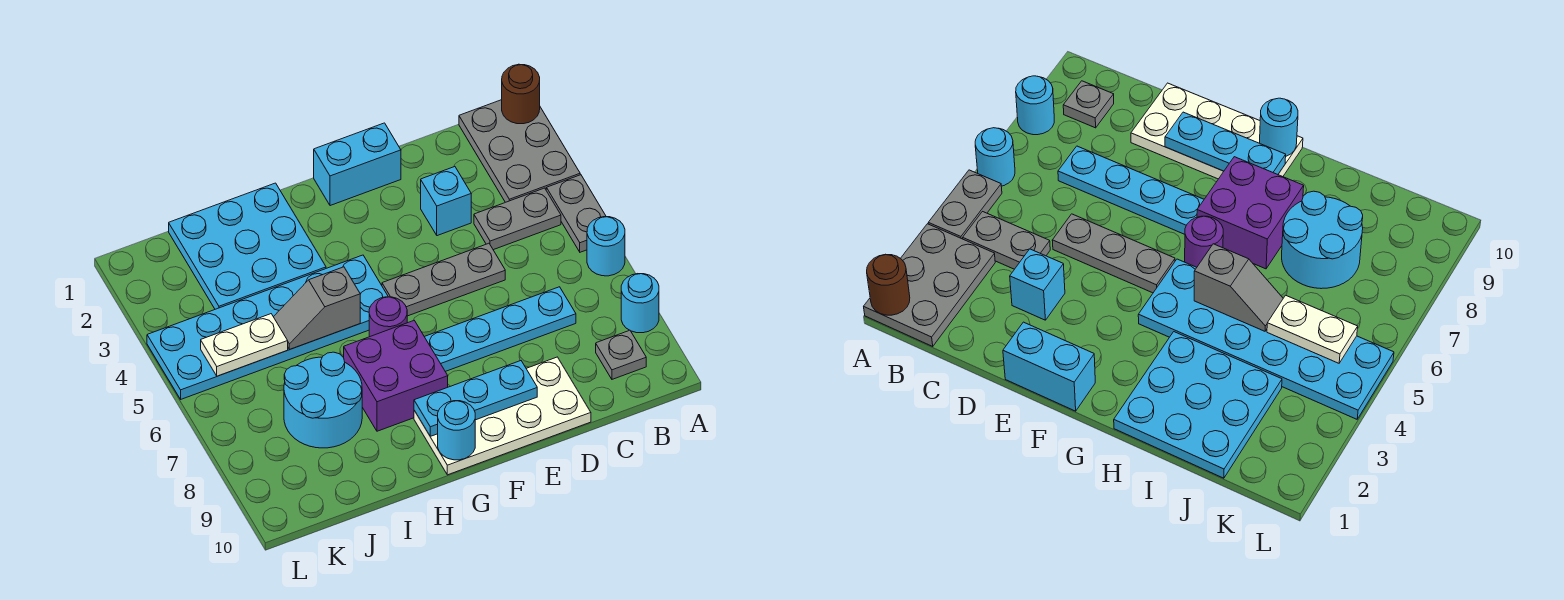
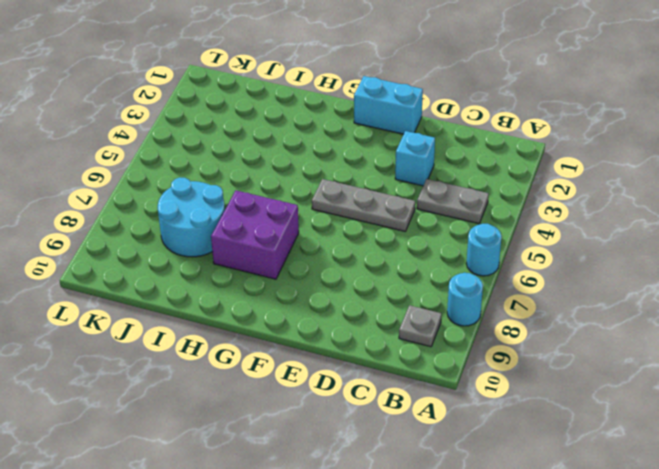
none -> grey 2x3 plate [459,100,580,202]
none -> grey 1x2 plate [546,175,606,252]
none -> cyan 1x4 plate [425,287,576,372]

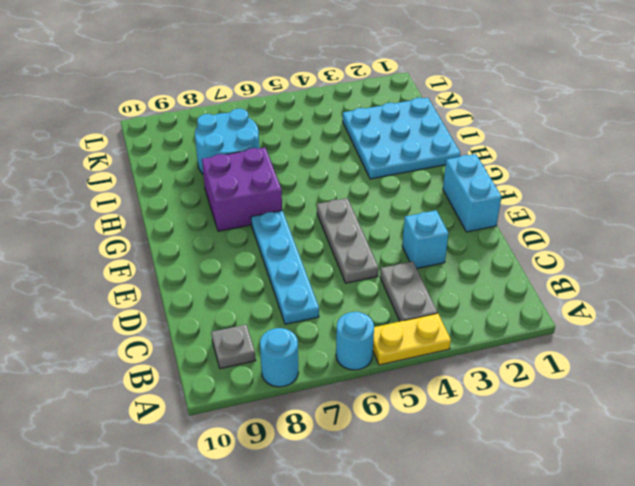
yellow 1x2 plate [373,313,451,365] -> grey 1x2 plate [546,175,606,252]
none -> grey 2x3 plate [459,100,580,202]
none -> white 2x4 plate [414,357,591,475]
none -> cyan 2x6 plate [147,255,388,399]

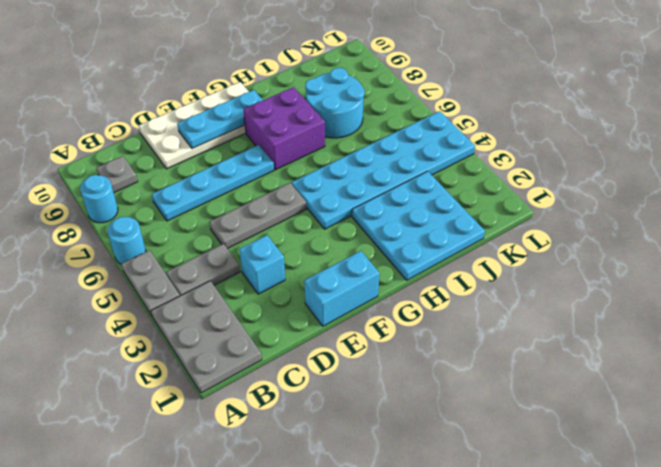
none -> purple 1x1 round brick [369,297,407,337]
none -> brown 1x1 round brick [502,64,540,124]
none -> cyan 1x1 round brick [438,401,475,460]

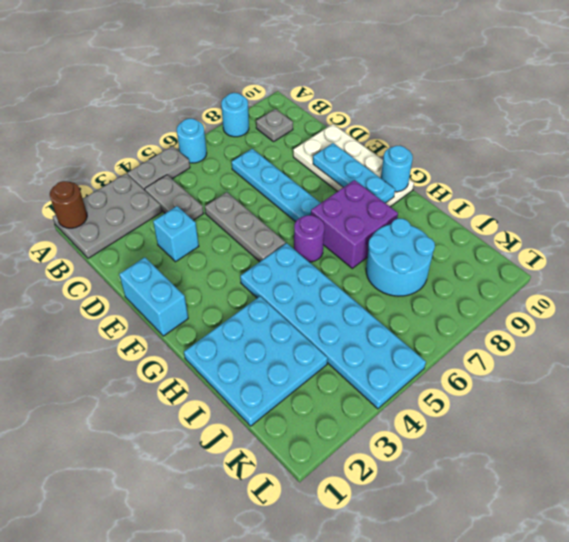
none -> grey 1x2 slope [274,267,360,349]
none -> white 1x2 plate [201,314,288,376]

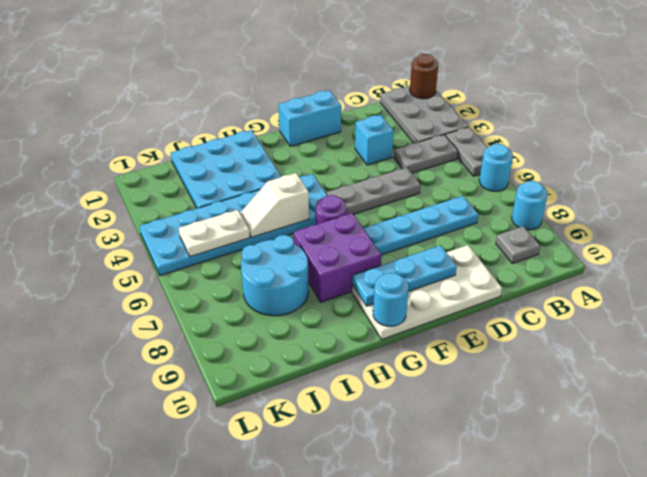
white 1x2 slope [240,173,309,237] -> grey 1x2 slope [274,267,360,349]

